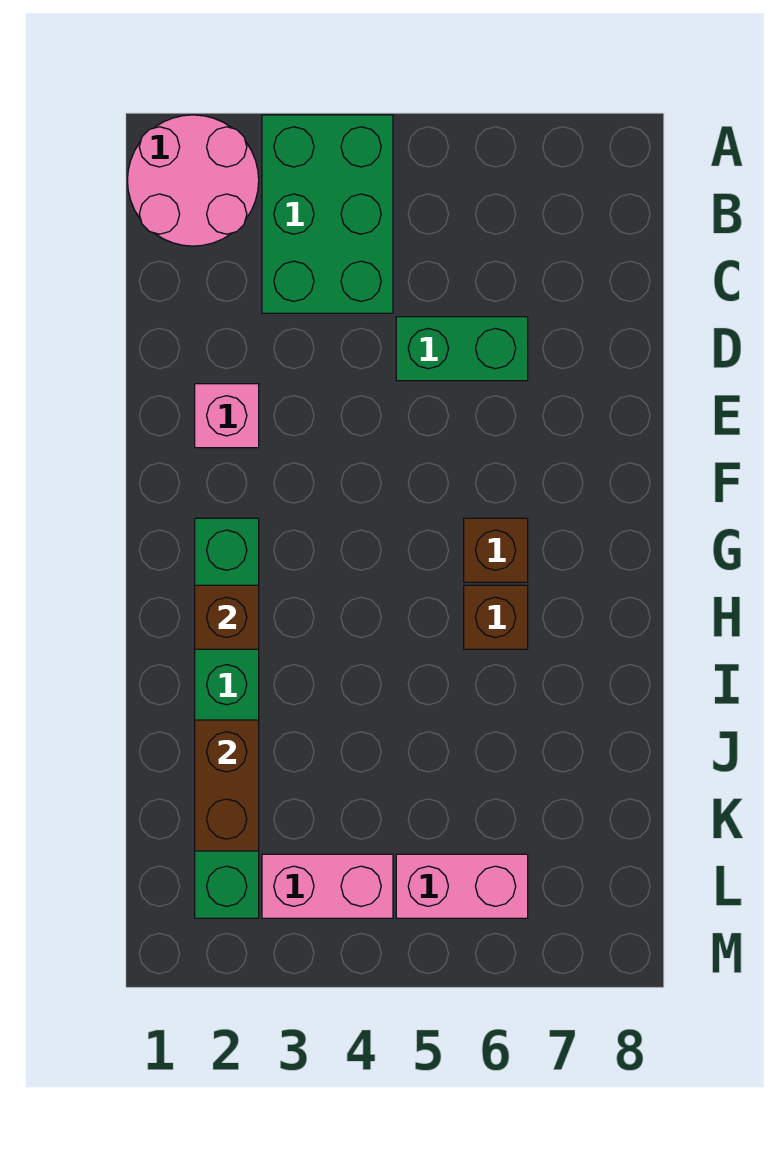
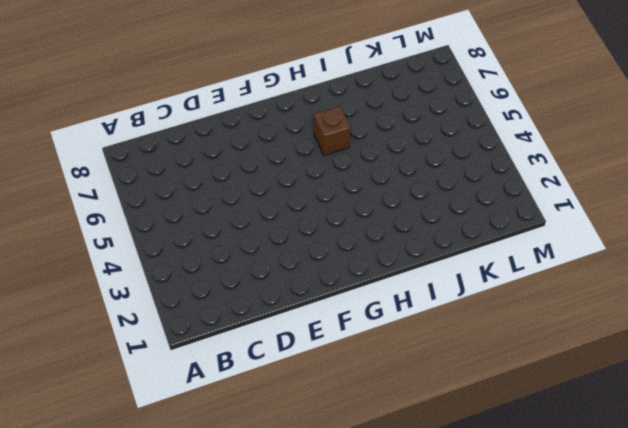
none -> pink 2x2 round brick [128,115,259,246]
none -> green 2x3 brick [262,115,393,313]

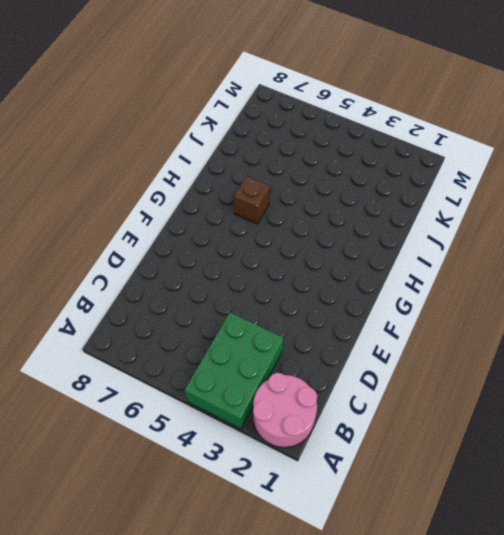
none -> green 1x2 brick [396,317,528,381]
none -> pink 1x1 brick [195,384,259,448]

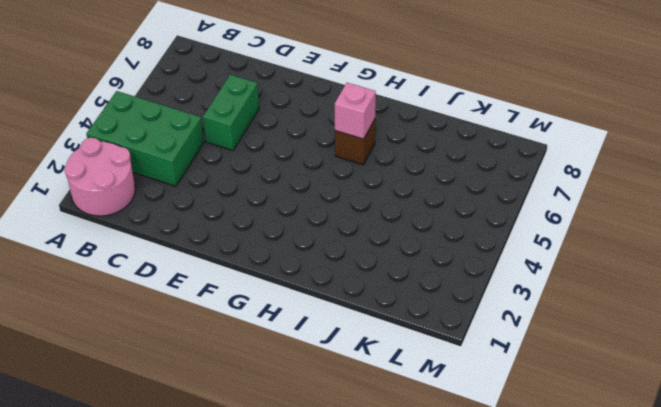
pink 1x1 brick [335,83,376,139] -> pink 1x1 brick moved to [195,384,259,448]
none -> green 1x6 brick [195,518,259,918]
none -> brown 1x1 brick [464,518,528,582]

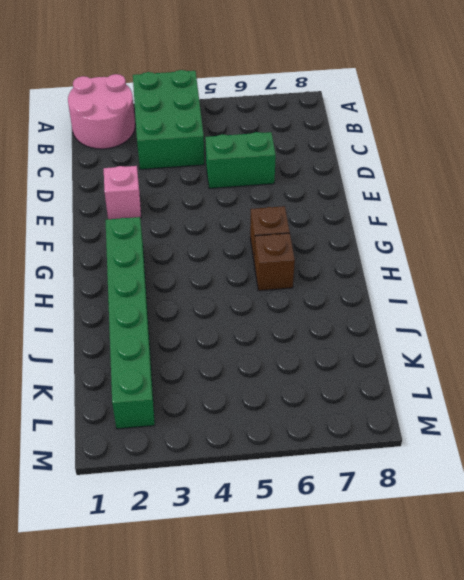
none -> pink 1x2 brick [262,854,393,918]
none -> pink 1x2 brick [396,854,528,918]

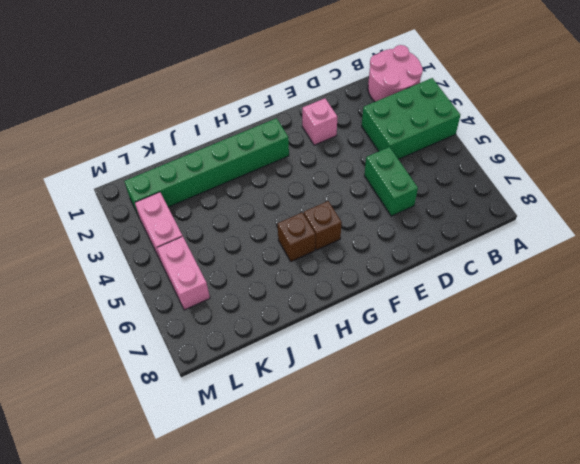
none -> brown 1x1 brick [195,585,259,649]
none -> brown 1x2 brick [195,720,259,851]

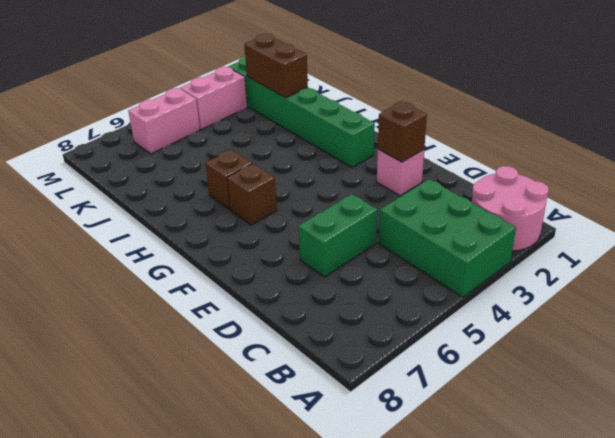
brown 1x1 brick [378,102,427,162] -> brown 1x1 brick moved to [195,585,259,649]

